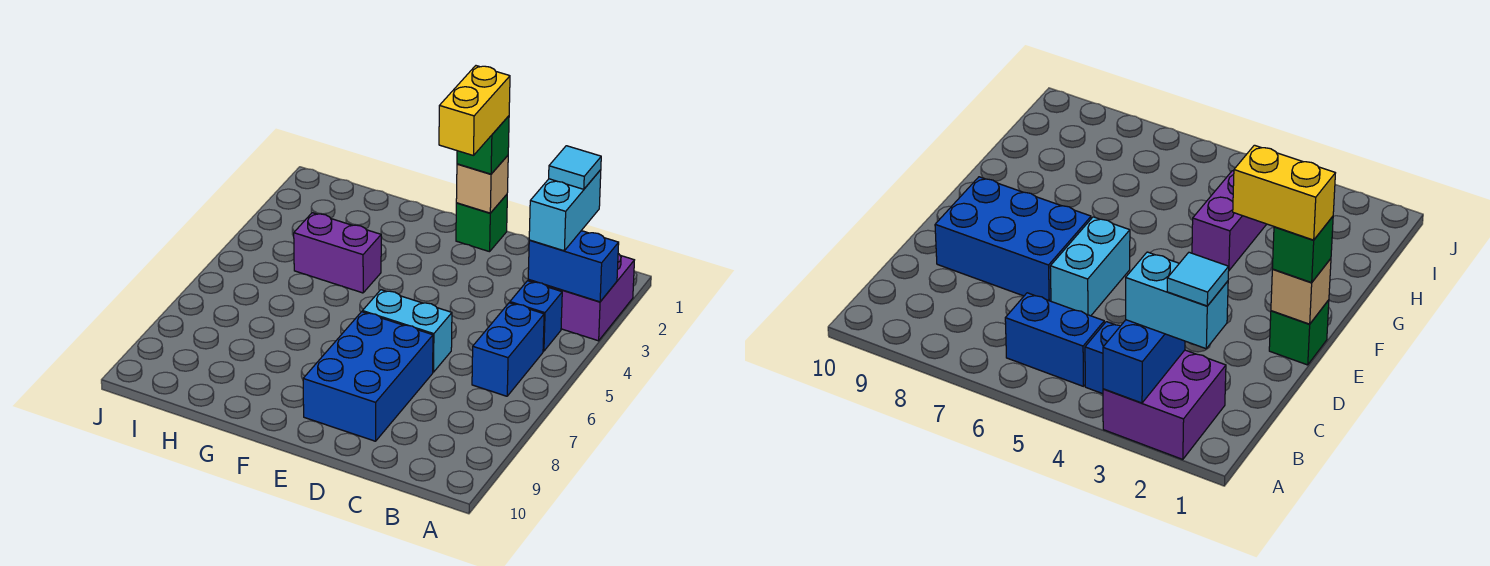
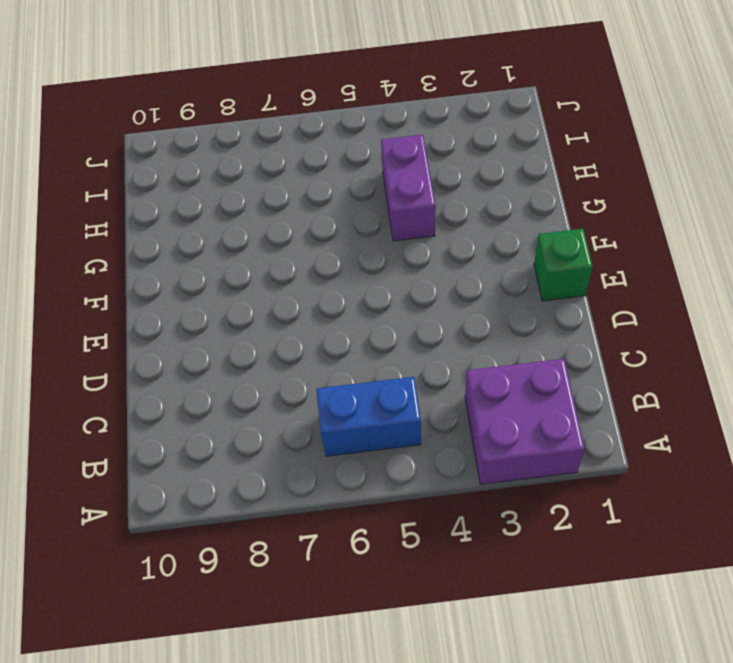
none -> blue 1x1 brick [510,281,562,351]
none -> cyan 1x2 brick [362,290,452,372]
none -> blue 2x3 brick [303,312,433,441]

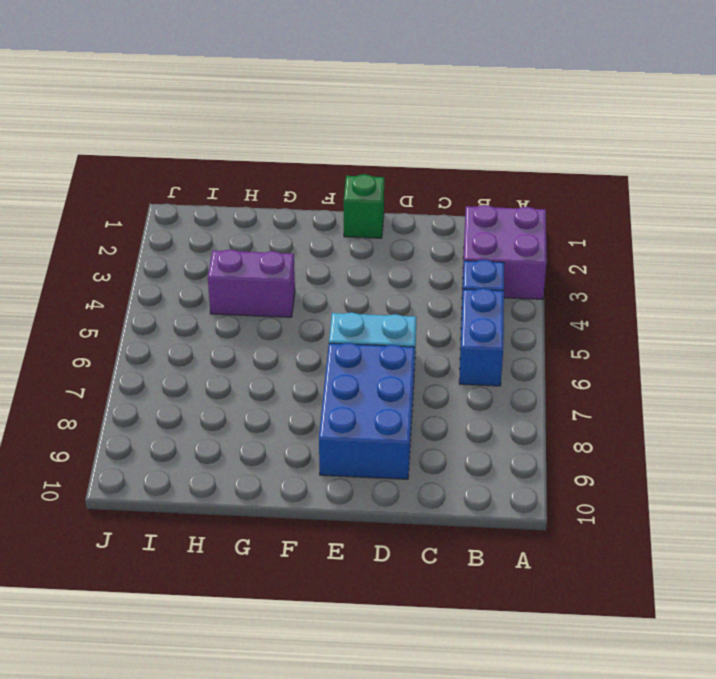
none -> blue 1x2 brick [528,231,619,302]
none -> tan 1x1 brick [456,156,508,213]
none -> cyan 1x2 brick [529,170,601,251]

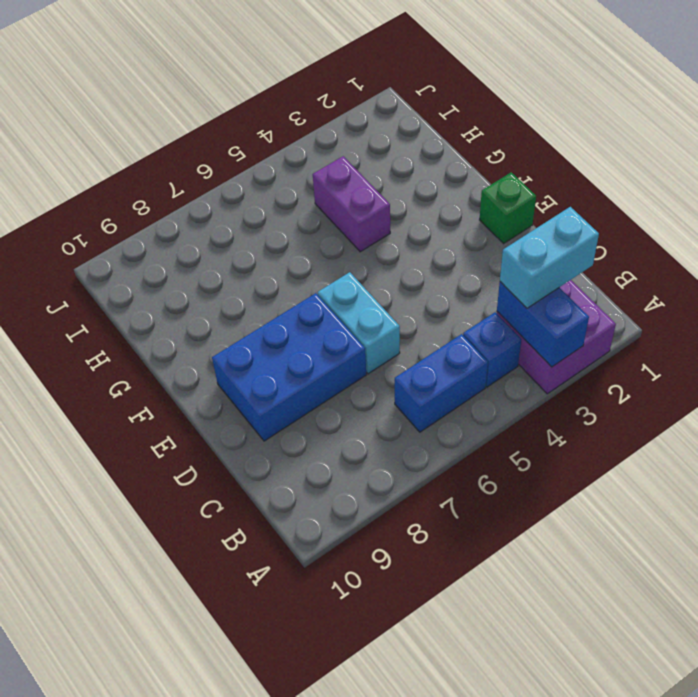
none -> tan 1x1 brick [456,156,508,213]
none -> green 1x1 brick [457,116,509,174]
none -> cyan 1x1 tile [549,146,601,189]

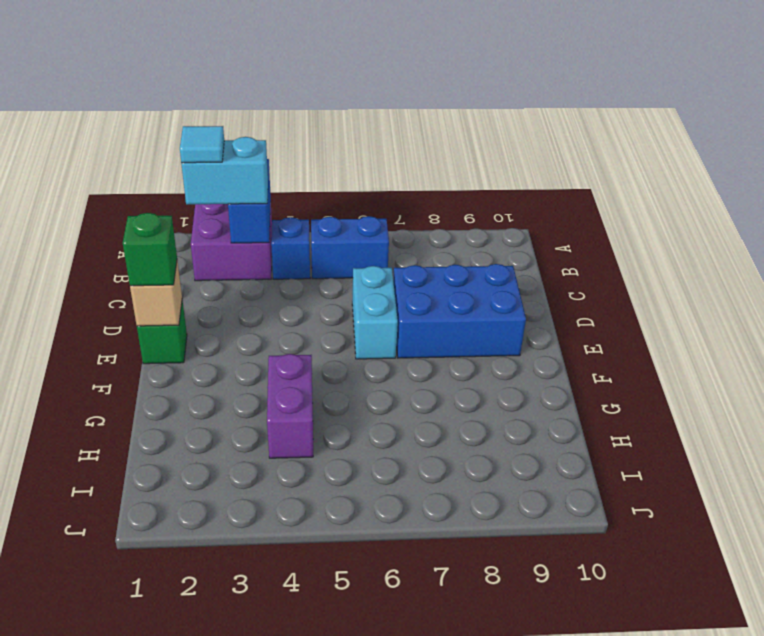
none -> yellow 1x2 brick [439,66,510,156]

